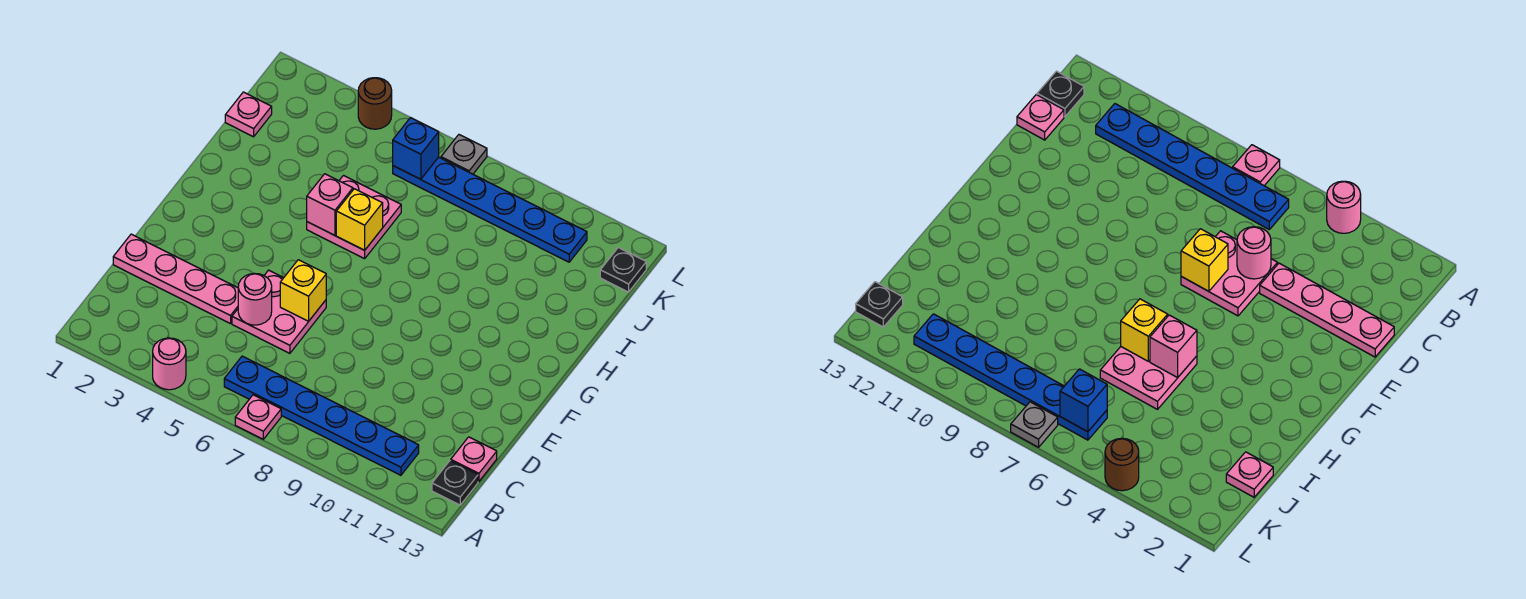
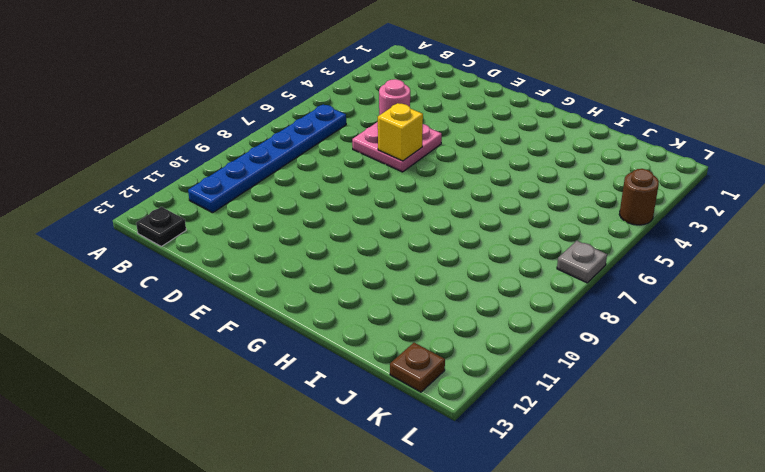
brown 1x1 plate [390,343,445,392] -> black 1x1 plate [600,247,646,292]
none -> pink 1x1 round brick [153,338,186,390]
none -> pink 1x1 plate [235,395,281,439]
none -> pink 1x1 plate [451,437,497,481]

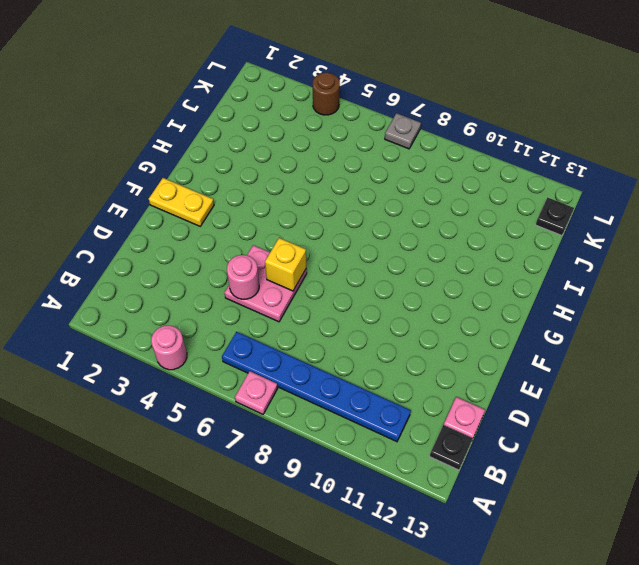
yellow 1x2 plate [149,178,214,226] -> none
none -> pink 1x4 plate [113,234,238,324]
none -> pink 2x2 plate [307,176,401,259]
none -> pink 1x1 plate [225,92,272,137]

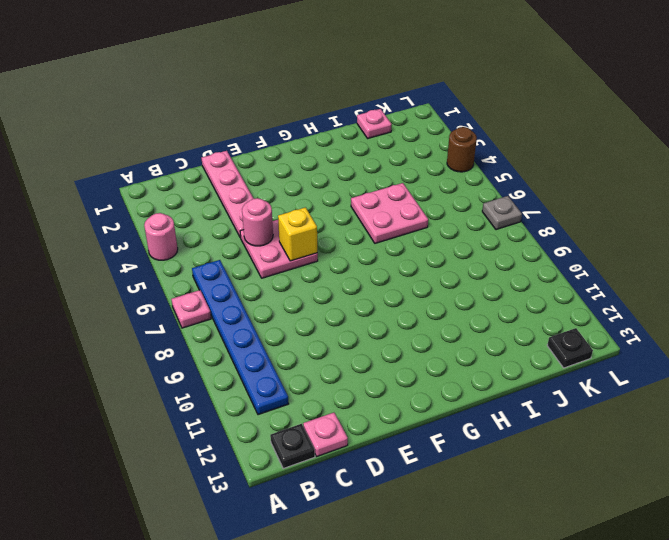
none -> blue 1x6 plate [393,157,587,262]
none -> pink 1x1 brick [307,174,353,235]
none -> yellow 1x1 brick [336,189,383,250]

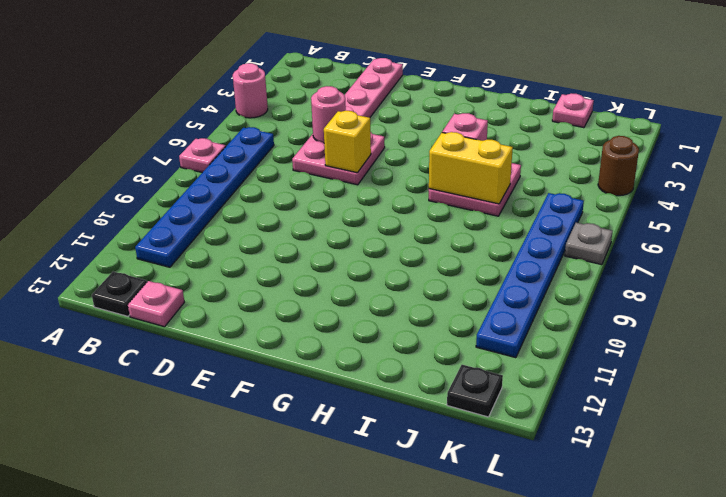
yellow 1x2 brick [429,132,513,204] -> yellow 1x1 brick [336,189,383,250]
none -> blue 1x1 brick [393,118,439,179]

